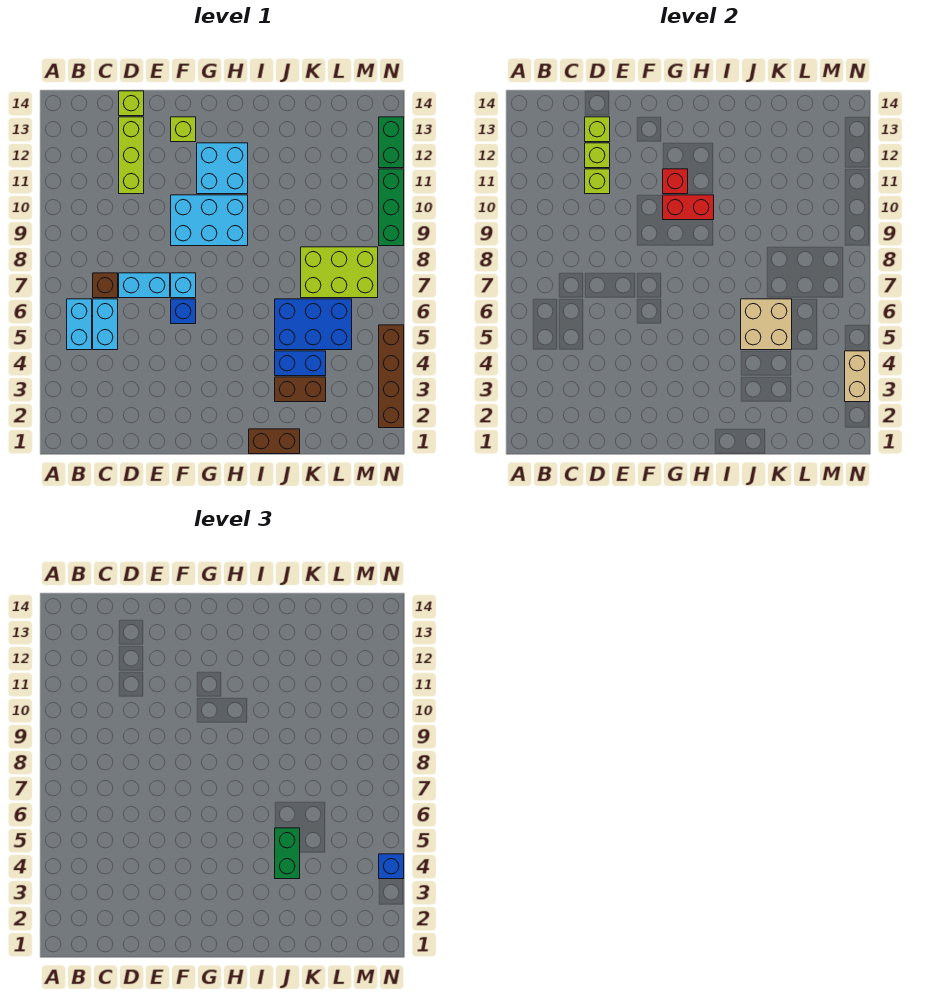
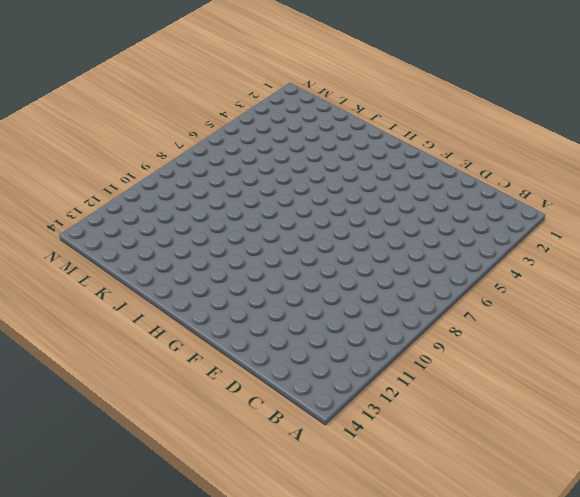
none -> cyan 1x2 brick [67,299,92,350]
none -> cyan 1x2 brick [93,299,118,350]
none -> brown 1x1 brick [93,273,118,298]

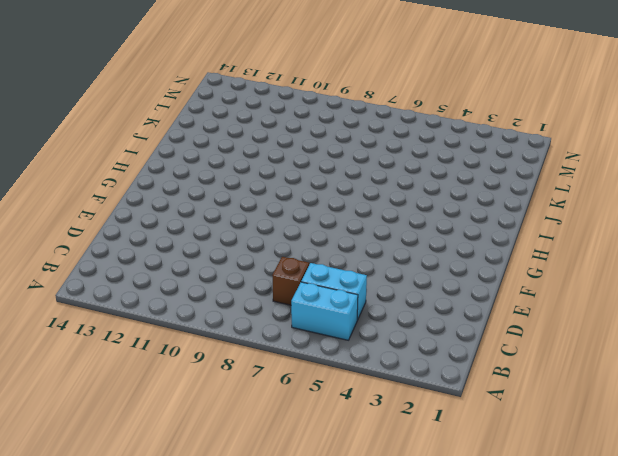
none -> cyan 1x2 brick [119,273,170,298]
none -> lime 1x3 brick [119,117,144,194]
none -> lime 1x1 brick [119,91,144,116]

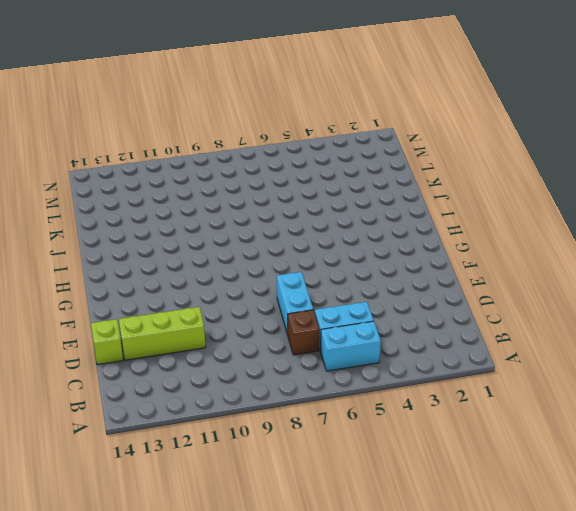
none -> blue 1x1 brick [171,299,196,324]
none -> cyan 1x1 brick [171,273,196,298]
none -> cyan 2x3 brick [171,195,248,246]

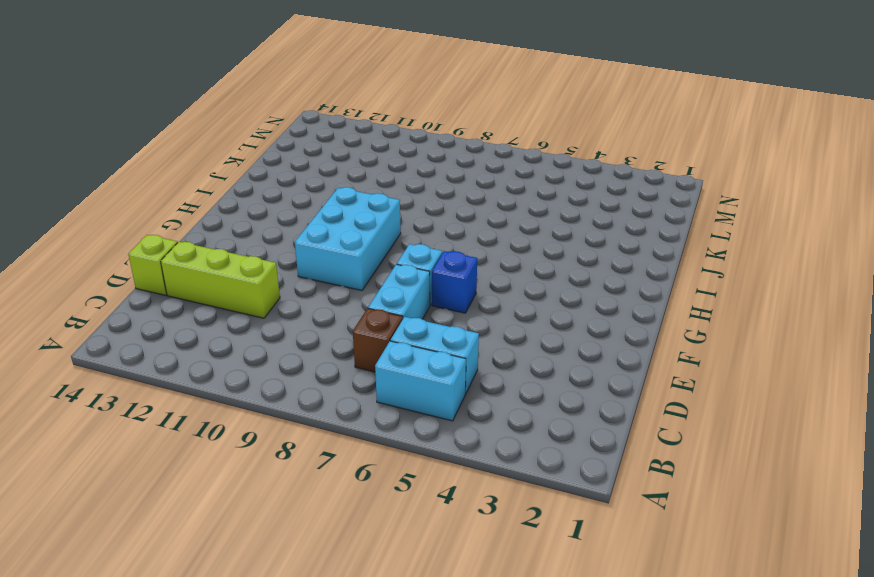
none -> lime 1x1 brick [171,117,196,142]
none -> cyan 2x2 brick [197,143,248,194]
none -> brown 1x2 brick [249,429,300,454]

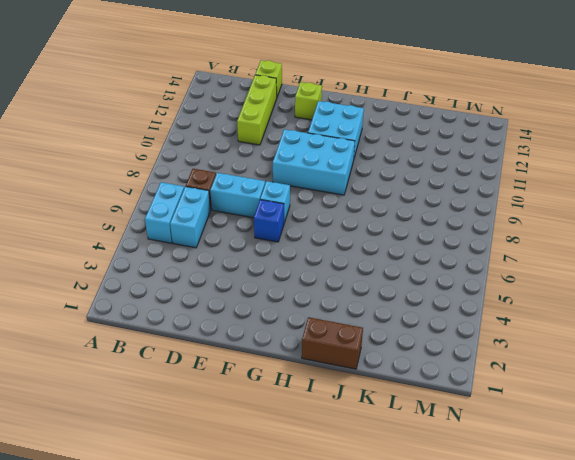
none -> brown 1x2 brick [275,377,326,402]
none -> blue 1x2 brick [275,351,326,376]
none -> blue 2x3 brick [275,299,352,350]

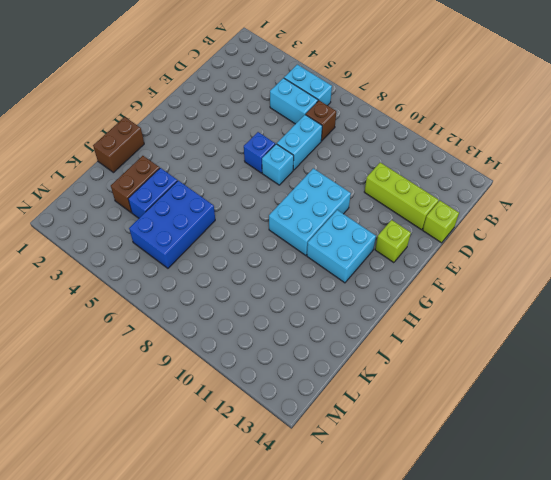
none -> lime 2x3 brick [301,247,378,298]
none -> brown 1x4 brick [379,325,404,428]
none -> green 1x3 brick [379,169,404,246]

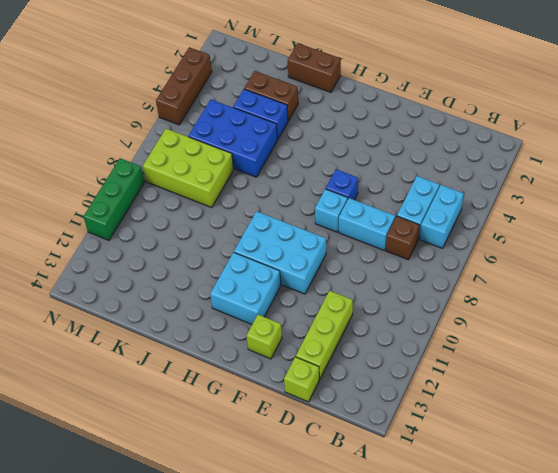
brown 1x3 brick [156,47,212,125] -> brown 1x4 brick [379,325,404,428]
none -> green 1x2 brick [379,117,404,168]
none -> lime 1x1 brick [585,169,610,194]
none -> lime 1x1 brick [585,143,610,168]

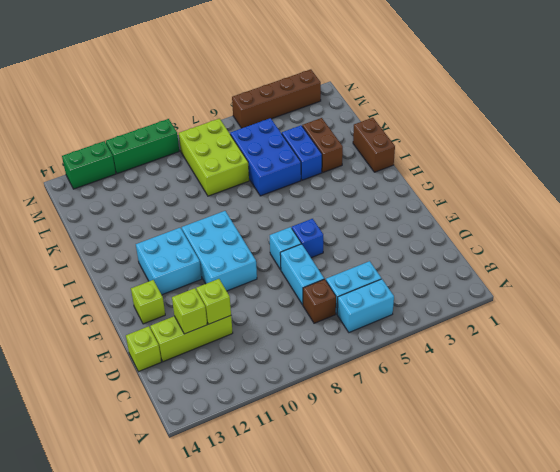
none -> lime 1x1 brick [585,117,610,142]
none -> red 1x2 brick [663,195,714,220]
none -> red 1x1 brick [663,169,688,194]

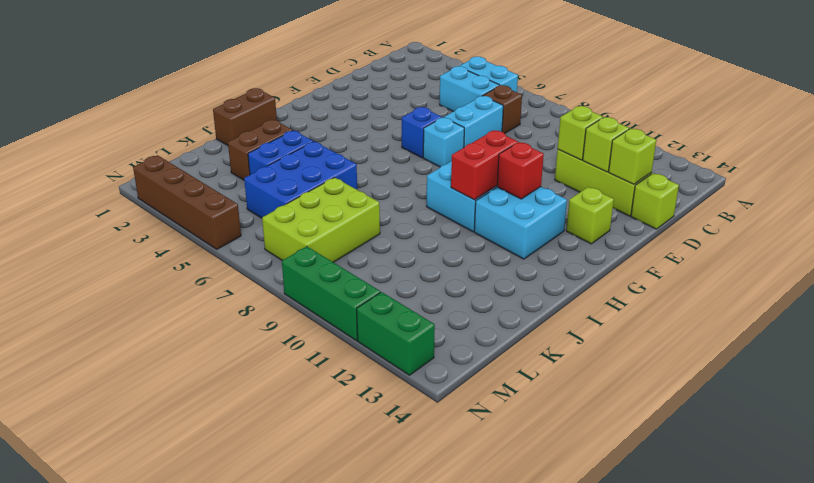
none -> tan 2x2 brick [741,299,792,350]
none -> tan 1x2 brick [845,351,870,402]
none -> green 1x2 brick [275,828,300,879]

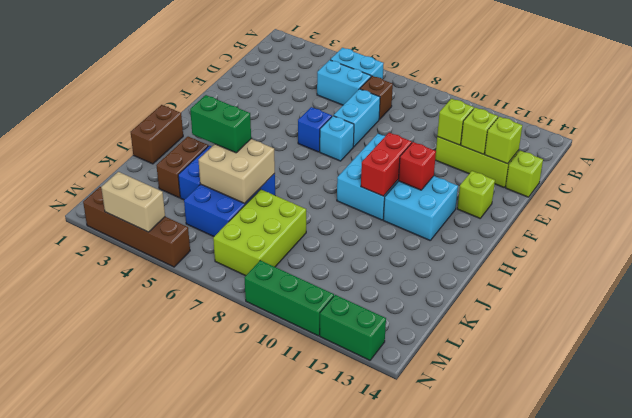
none -> blue 1x1 brick [379,854,404,879]

